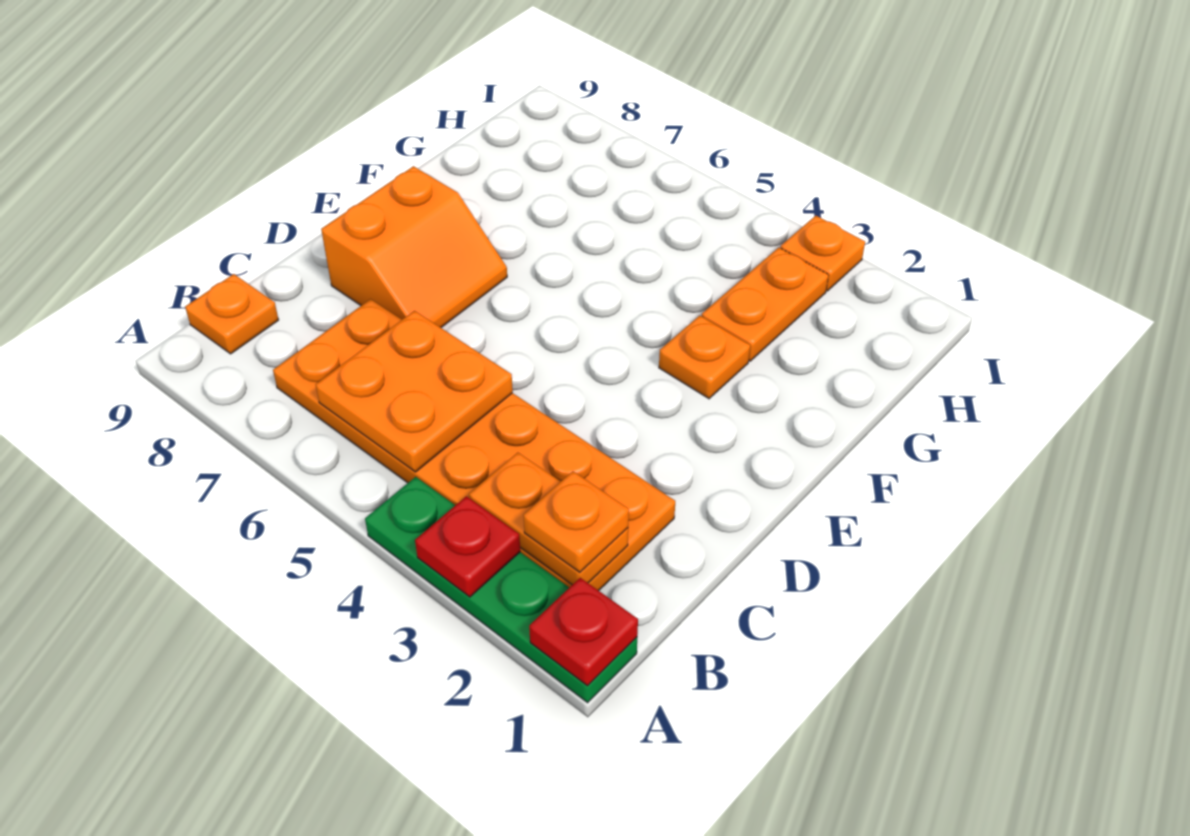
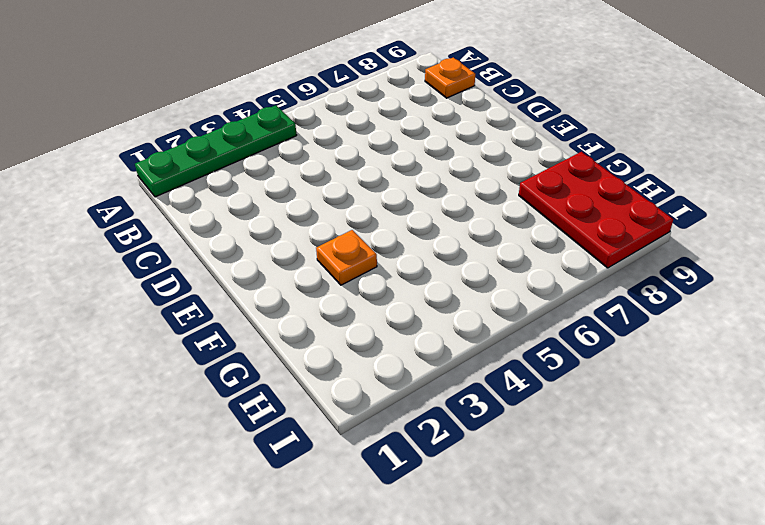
red 2x3 plate [519,152,673,268] -> none
none -> orange 2x6 plate [273,299,675,591]
none -> orange 2x2 slope [321,166,507,328]
none -> orange 1x2 plate [702,248,828,361]

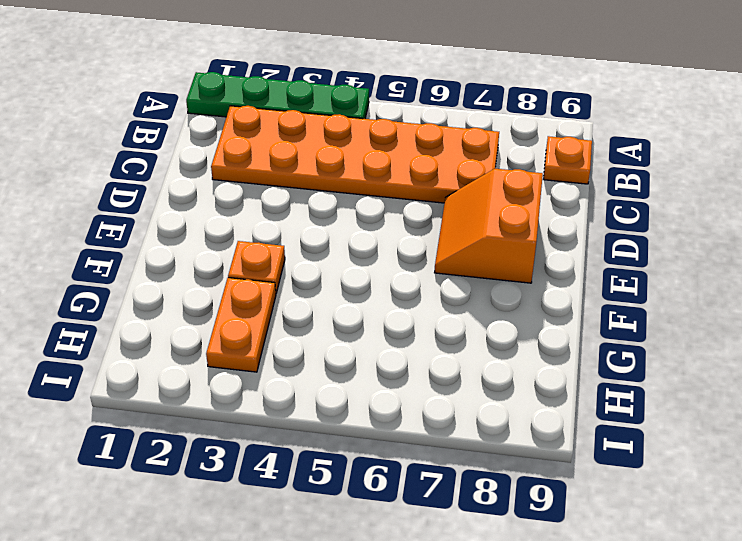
none -> orange 1x1 plate [780,216,865,291]
none -> red 1x1 plate [529,578,638,686]
none -> red 1x1 plate [415,496,520,597]

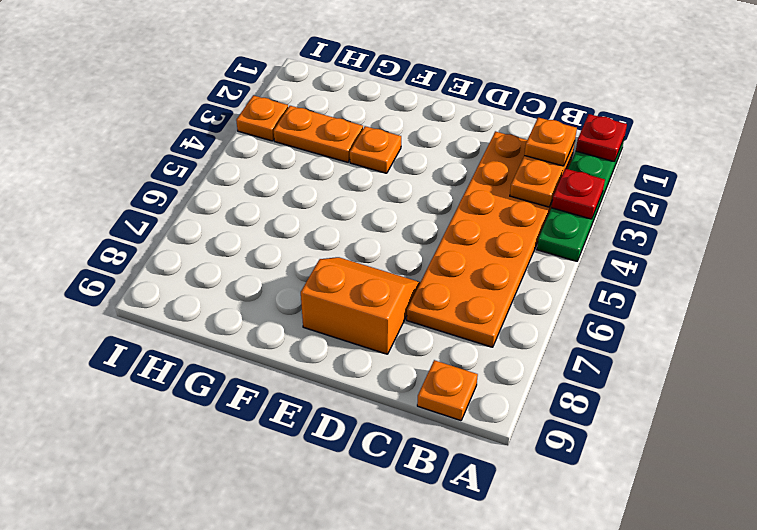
none -> orange 2x2 plate [316,311,513,472]

